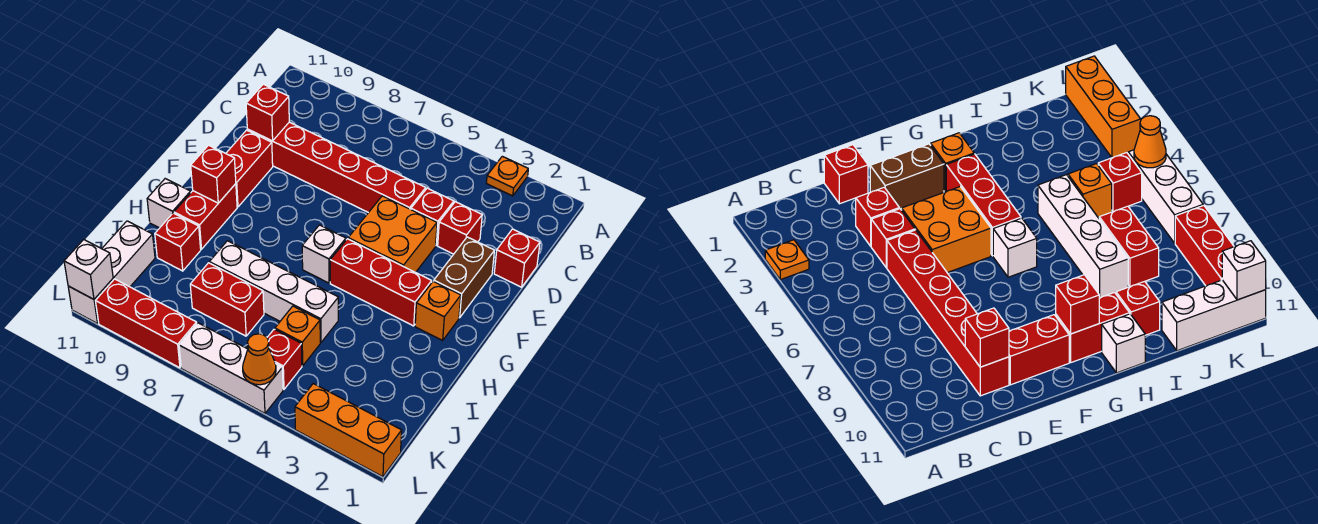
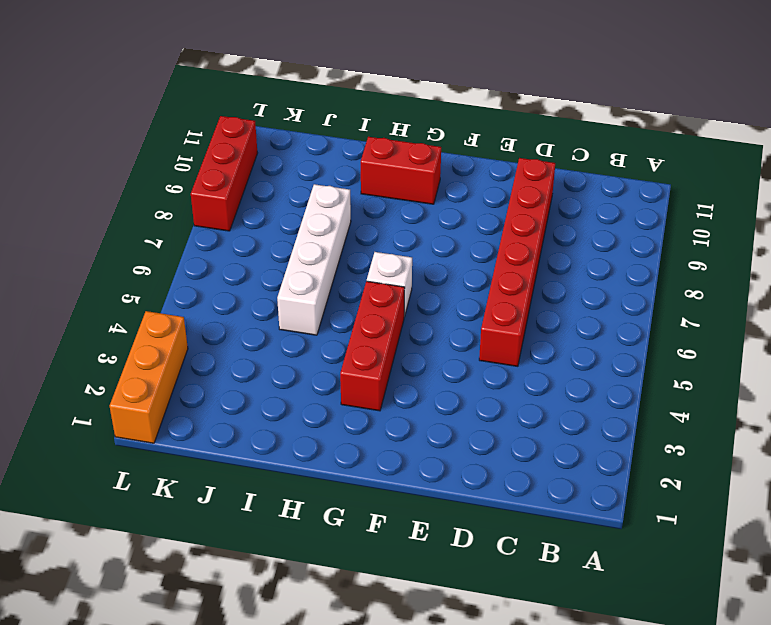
none -> orange 1x1 plate [486,156,528,196]
none -> red 1x1 brick [494,229,540,287]
none -> red 1x1 brick [438,202,482,254]

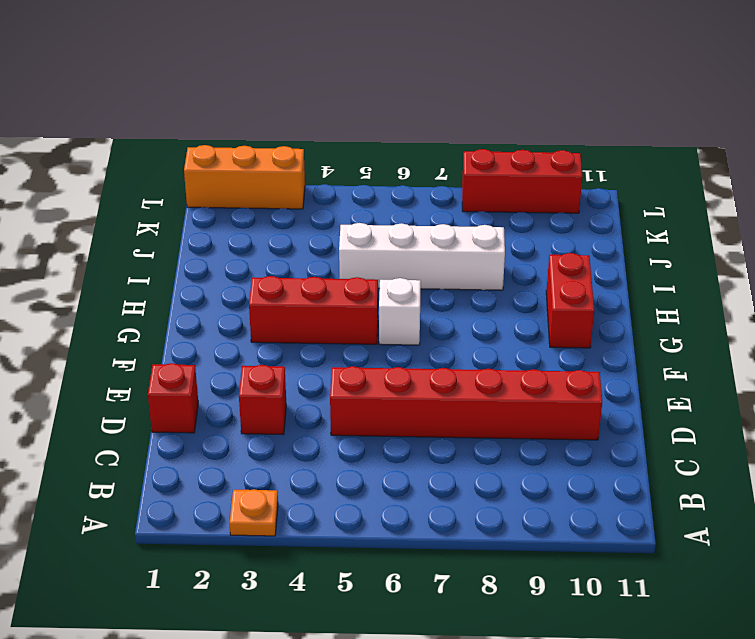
none -> red 1x1 brick [411,188,454,245]
none -> brown 1x2 brick [434,237,494,318]
none -> orange 2x2 brick [348,196,437,272]

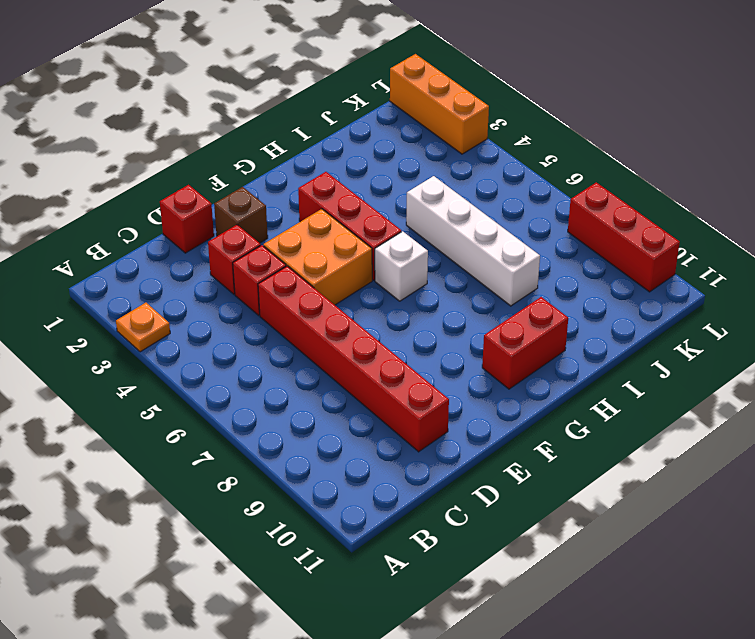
brown 1x1 brick [214,187,268,243] -> brown 1x2 brick [434,237,494,318]
none -> red 1x2 brick [226,130,273,207]
none -> orange 1x1 brick [415,281,461,341]
none -> white 1x1 brick [147,179,191,228]

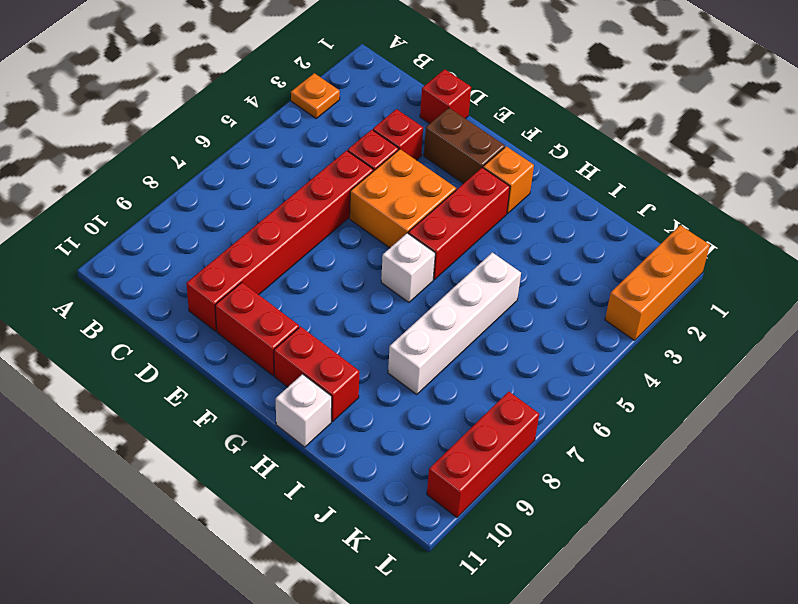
none -> red 1x1 brick [155,213,201,271]
none -> orange 1x1 brick [275,306,320,366]
none -> red 1x2 brick [190,263,264,336]

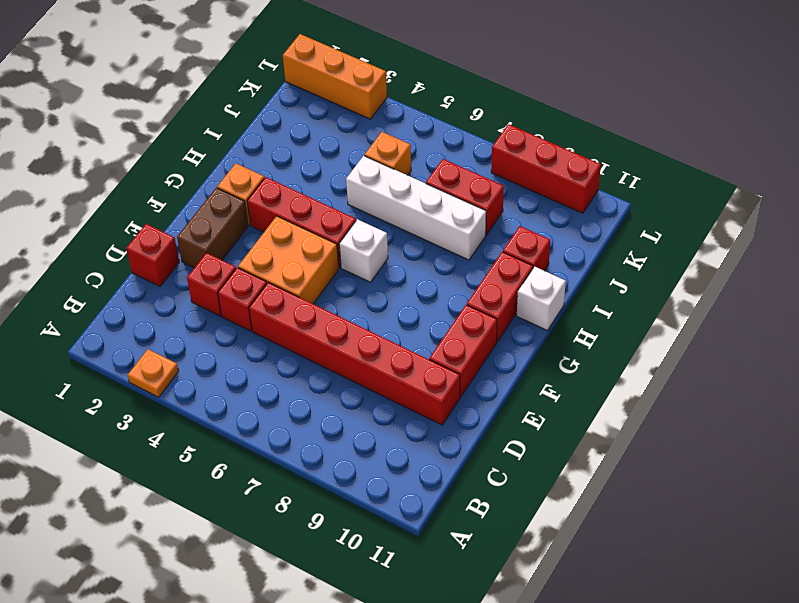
none -> white 1x3 brick [68,221,155,324]
none -> red 1x1 brick [267,329,302,389]
none -> white 1x3 brick [179,323,283,413]

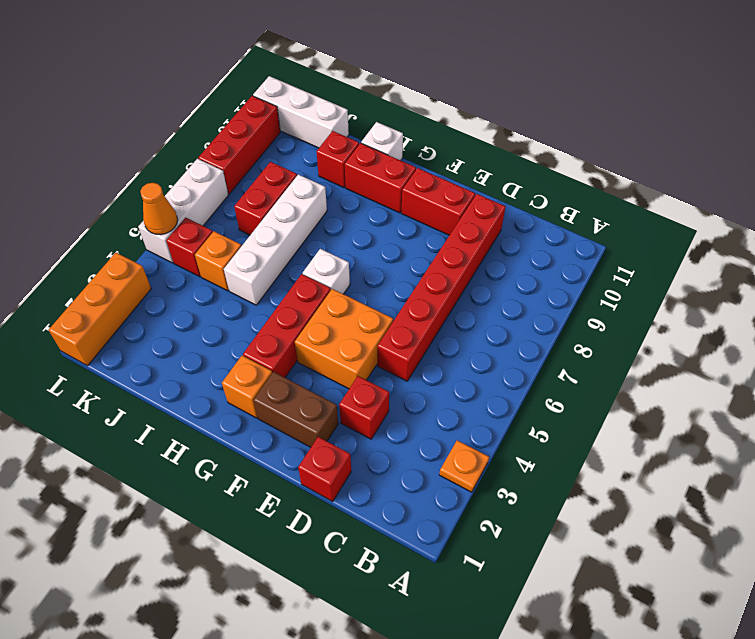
none -> red 1x1 brick [411,188,454,245]
none -> red 1x1 brick [246,84,289,141]
none -> red 1x1 brick [191,145,236,203]

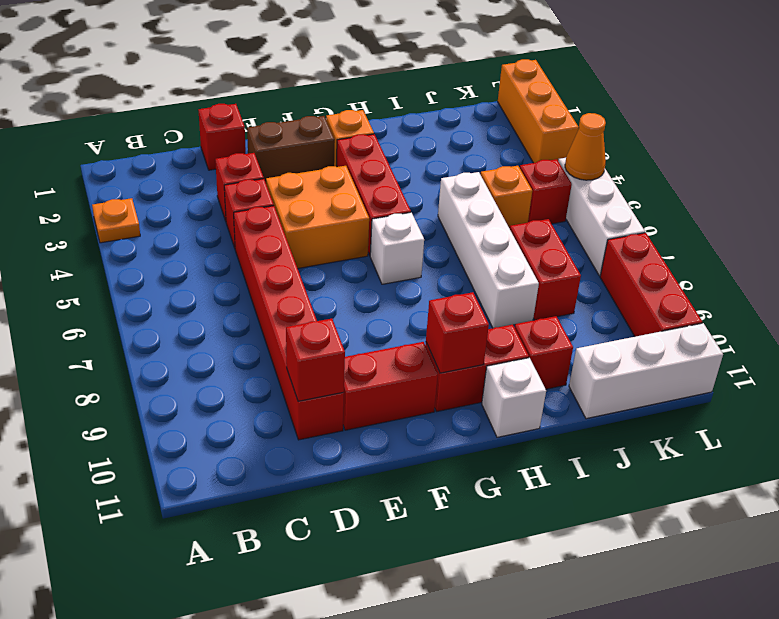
none -> white 1x1 brick [64,240,113,299]

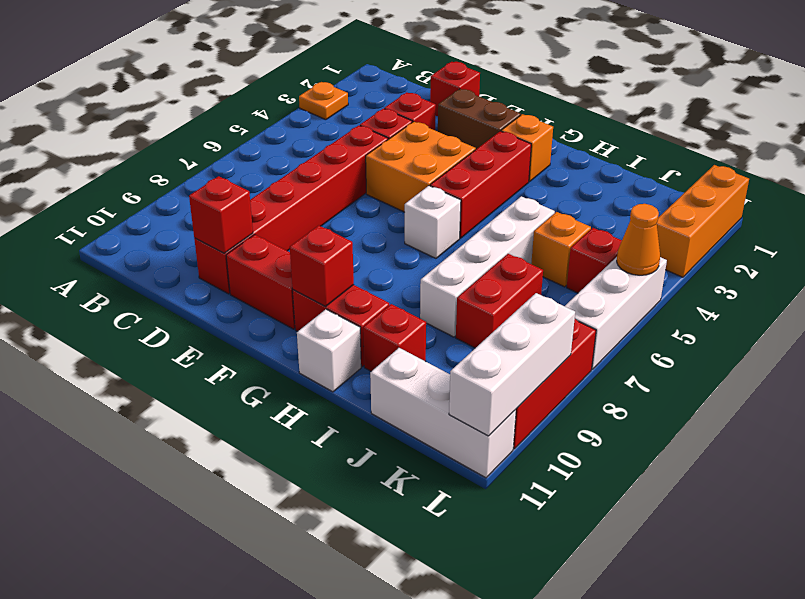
white 1x3 brick [449,293,575,436] -> white 1x1 brick [64,240,113,299]

